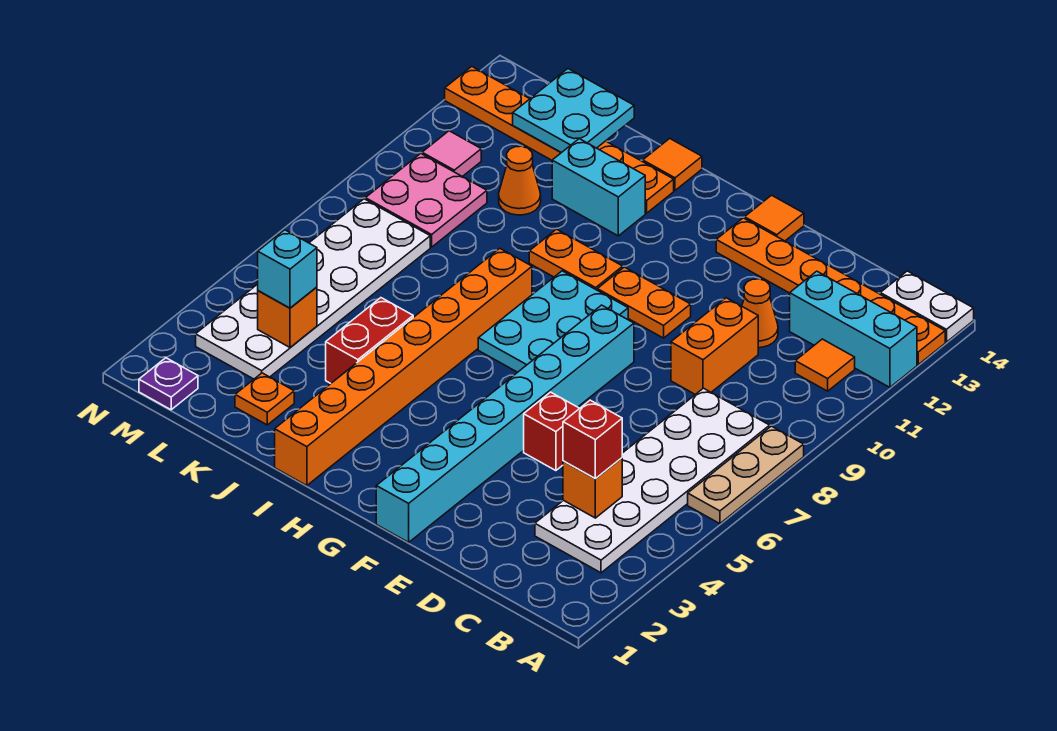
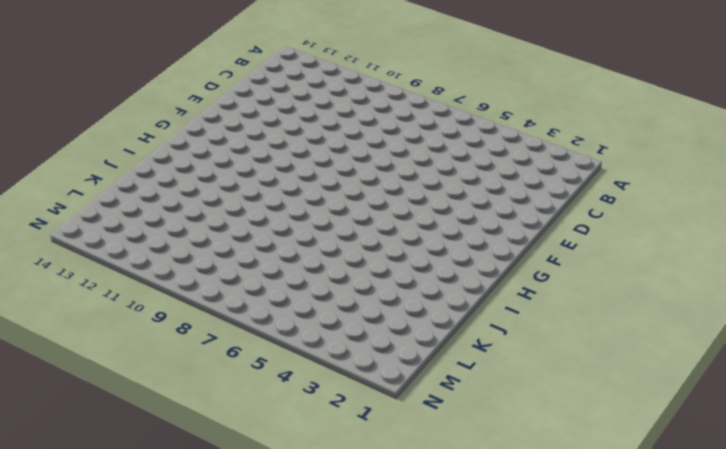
none -> tan 1x3 plate [688,426,804,524]
none -> cyan 1x3 brick [790,271,917,387]
none -> orange 1x6 plate [716,218,945,365]
none -> white 1x2 plate [880,271,974,342]

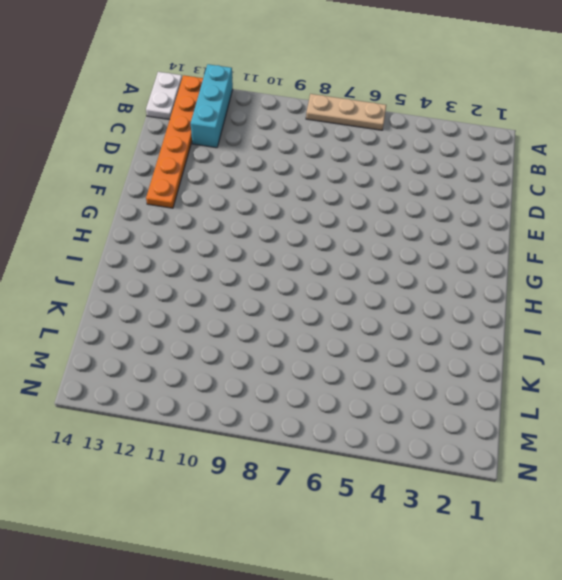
none -> white 2x6 plate [535,388,770,573]
none -> orange 1x1 tile [795,339,855,391]
none -> orange 1x2 brick [671,298,758,395]
none -> orange 1x1 cone [742,279,778,348]

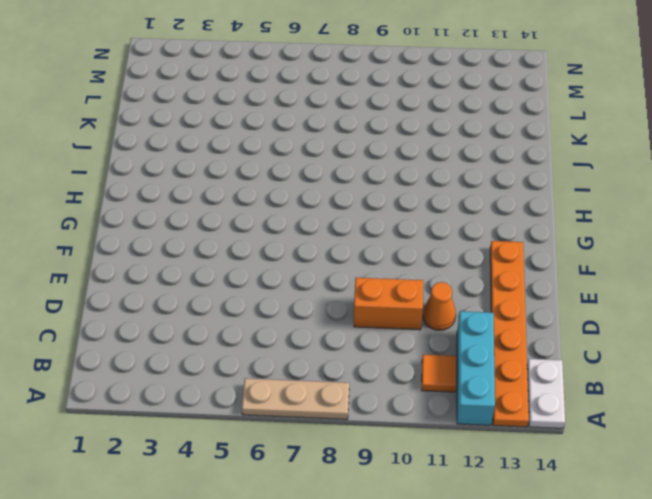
none -> white 2x6 plate [535,388,770,573]
none -> red 1x1 brick [524,392,580,471]
none -> cyan 1x8 brick [376,305,634,542]
none -> orange 1x2 plate [597,267,691,338]

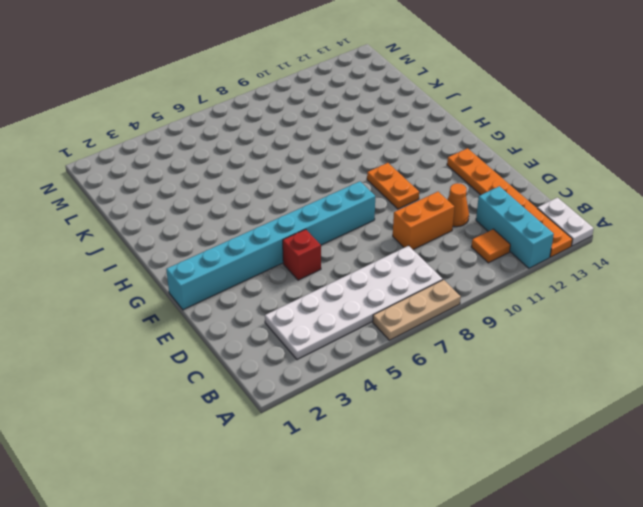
none -> orange 1x1 tile [745,195,804,241]
none -> cyan 2x3 plate [478,271,628,372]
none -> orange 1x2 plate [529,229,623,290]
none -> orange 1x8 brick [275,248,532,486]

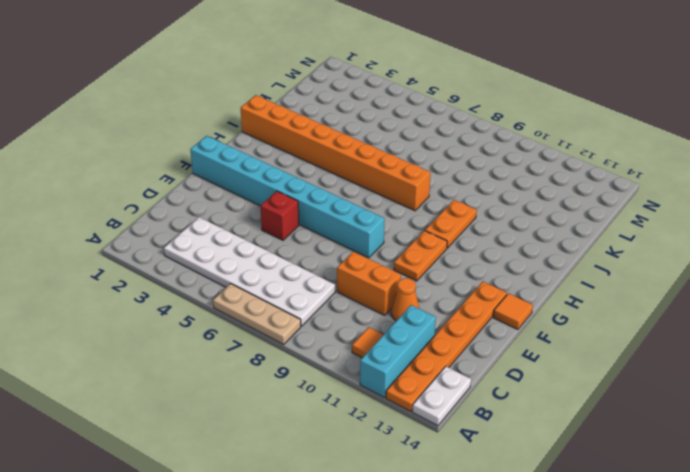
none -> cyan 2x3 plate [478,271,628,372]
none -> cyan 1x2 brick [552,139,645,236]
none -> orange 1x6 plate [445,67,674,213]
none -> orange 1x1 tile [643,139,702,190]

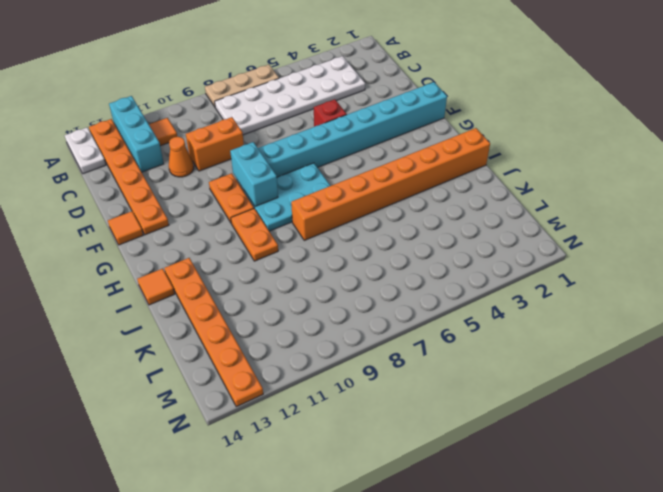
cyan 1x2 brick [230,142,278,206] -> cyan 1x2 brick moved to [552,139,645,236]
none -> red 1x2 brick [326,298,413,383]
none -> orange 1x1 plate [235,373,294,425]
none -> orange 1x1 cone [499,146,541,215]
none -> white 2x6 plate [196,199,430,379]

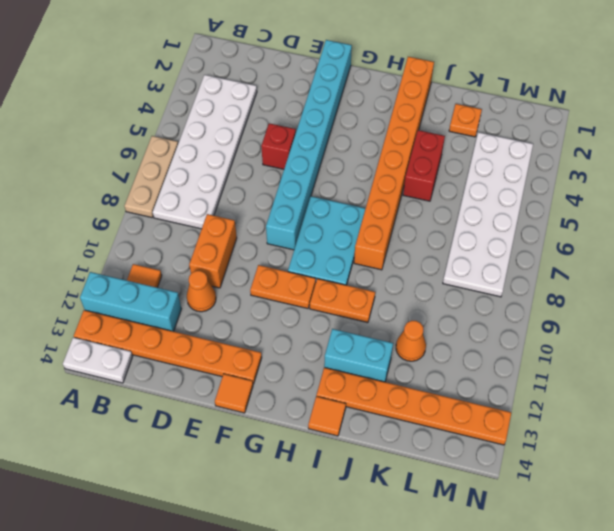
none -> pink 2x2 plate [365,154,487,247]
none -> purple 1x1 plate [139,358,198,410]
none -> pink 1x1 tile [422,131,481,177]
none -> orange 1x1 brick [563,458,622,518]

